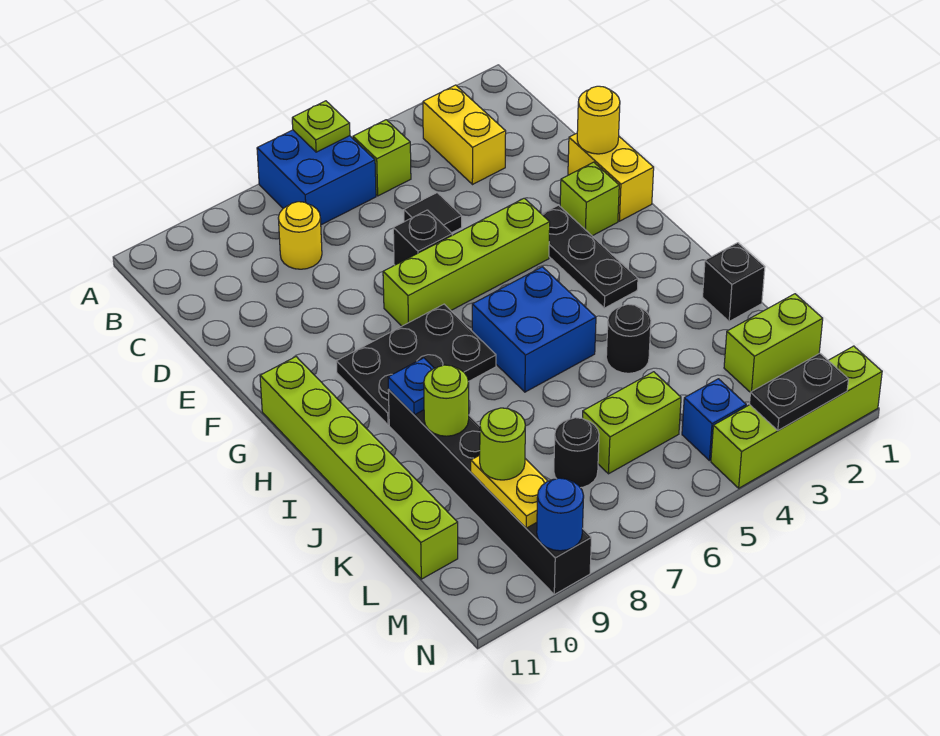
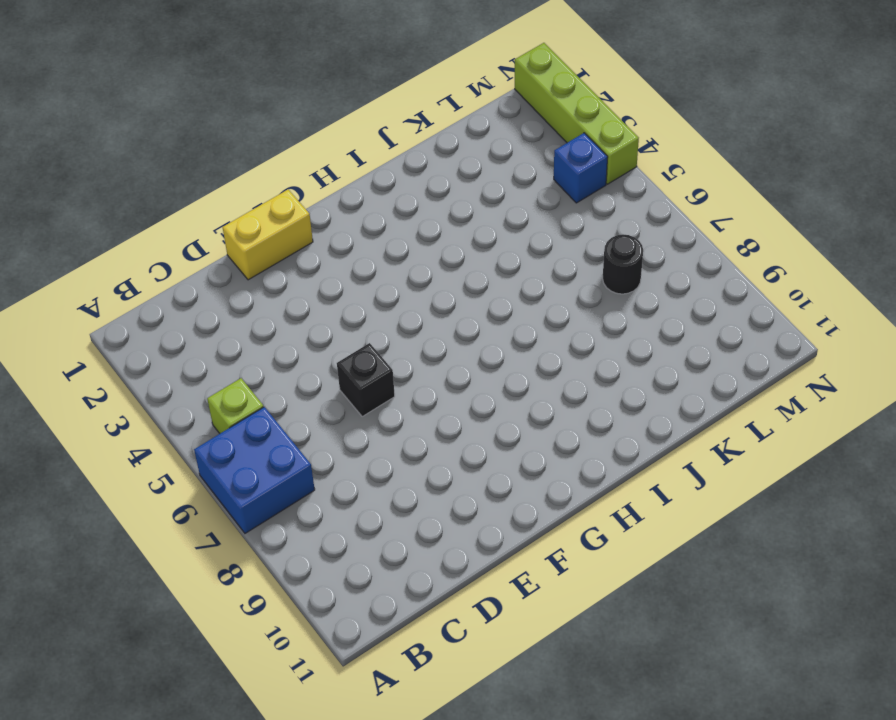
none -> yellow 1x2 brick [423,85,506,185]
none -> yellow 1x1 round brick [278,202,322,269]
none -> black 1x1 tile [404,193,462,233]

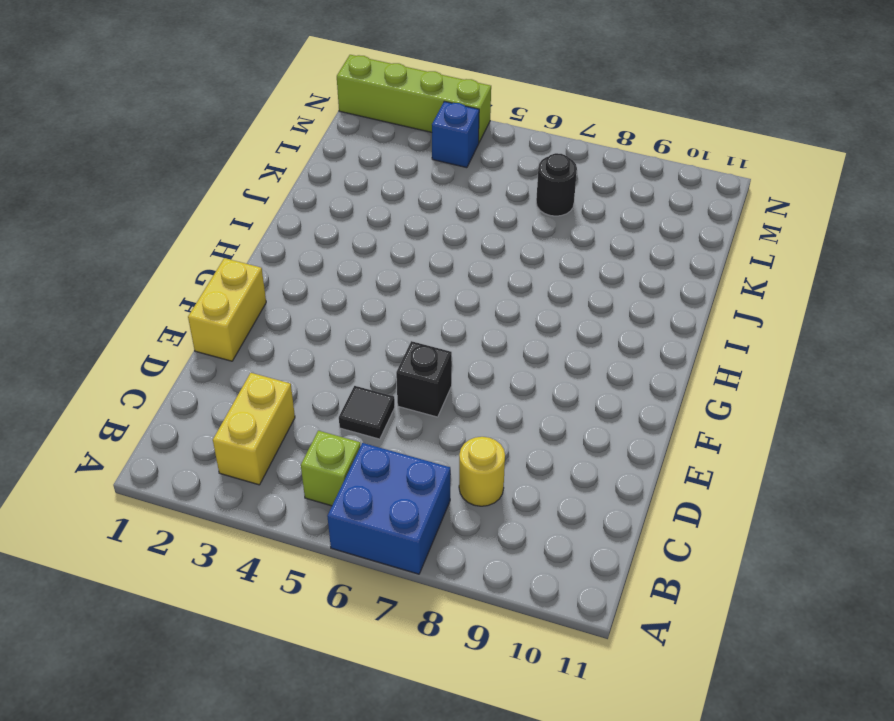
none -> lime 1x1 brick [560,162,619,236]
none -> black 1x3 plate [542,205,638,308]
none -> lime 1x4 brick [383,198,550,326]

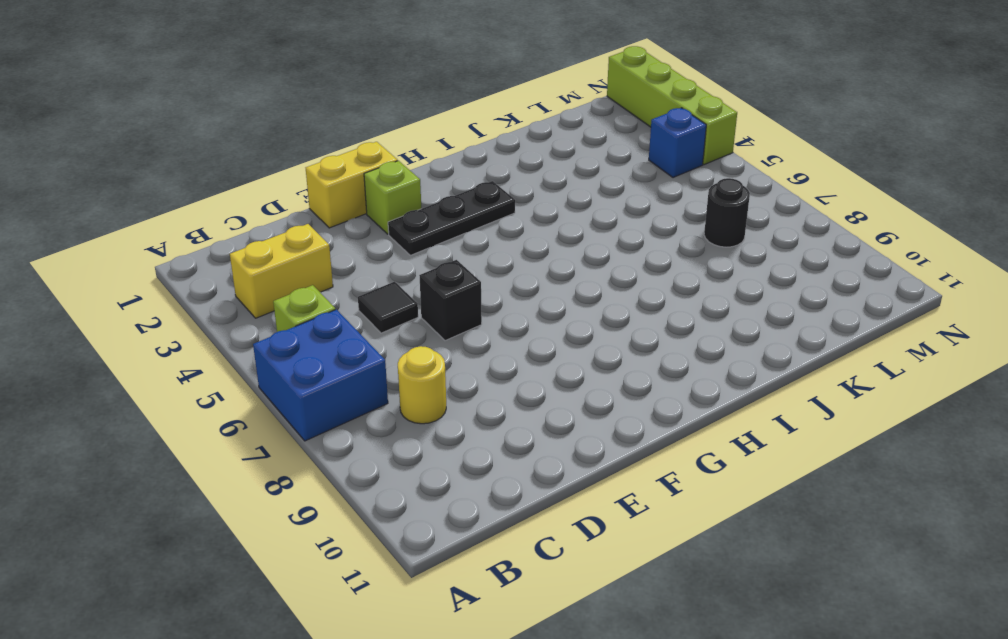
none -> lime 1x4 brick [383,198,550,326]
none -> black 2x3 plate [336,304,496,425]
none -> lime 1x6 brick [260,357,458,579]

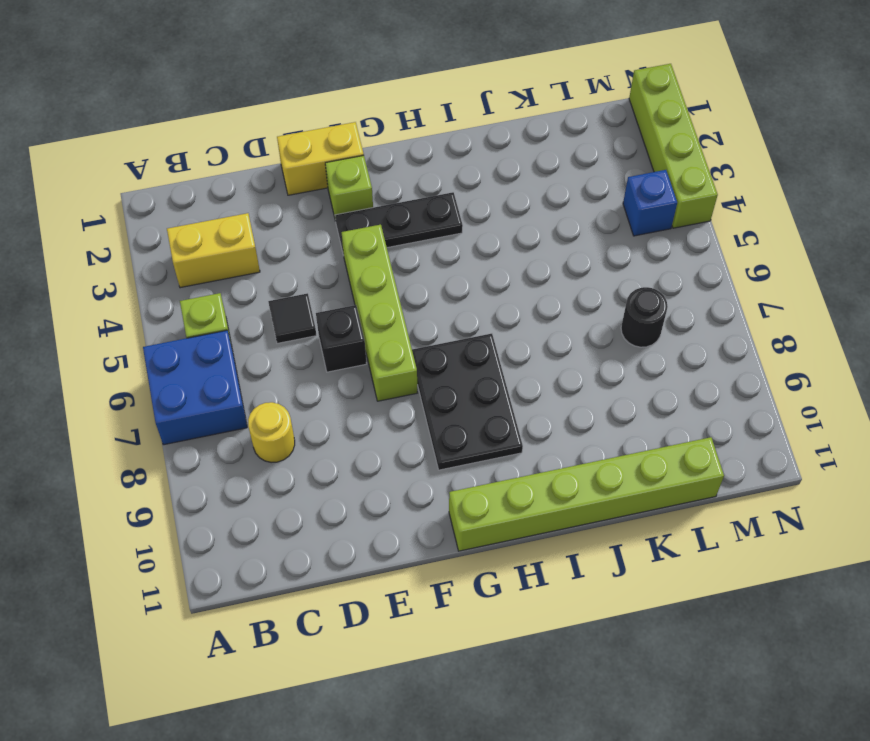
none -> blue 2x2 brick [472,267,596,392]
none -> black 1x6 brick [388,390,591,594]
none -> black 1x1 brick [703,243,765,321]

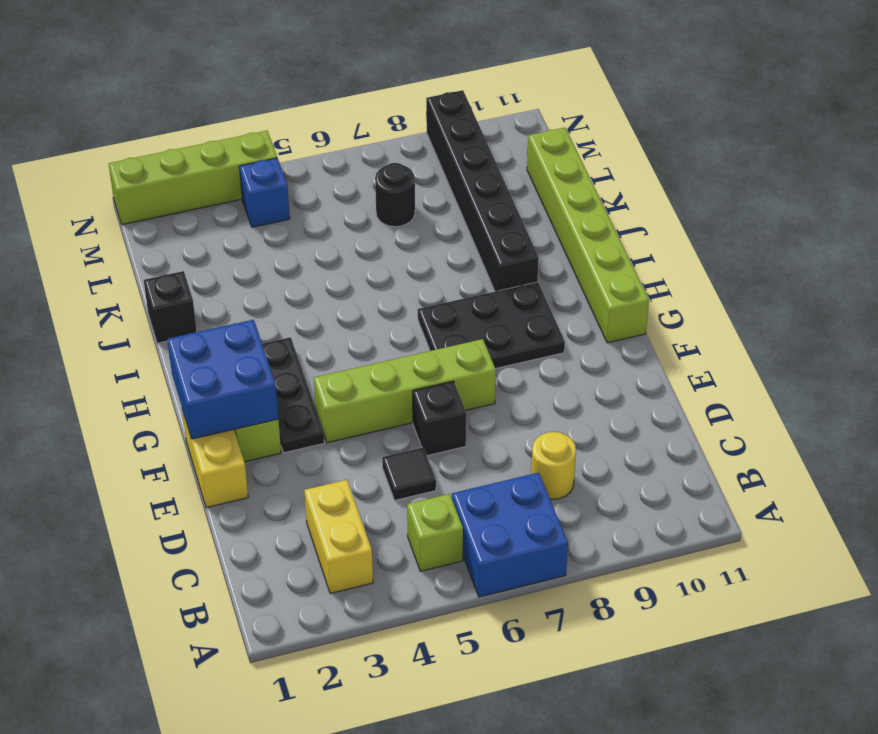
blue 2x2 brick [167,320,278,439] -> blue 2x2 brick moved to [472,267,596,392]
none -> black 1x1 round brick [606,304,651,373]
none -> lime 1x2 brick [724,294,823,392]
none -> lime 1x2 brick [583,372,681,474]

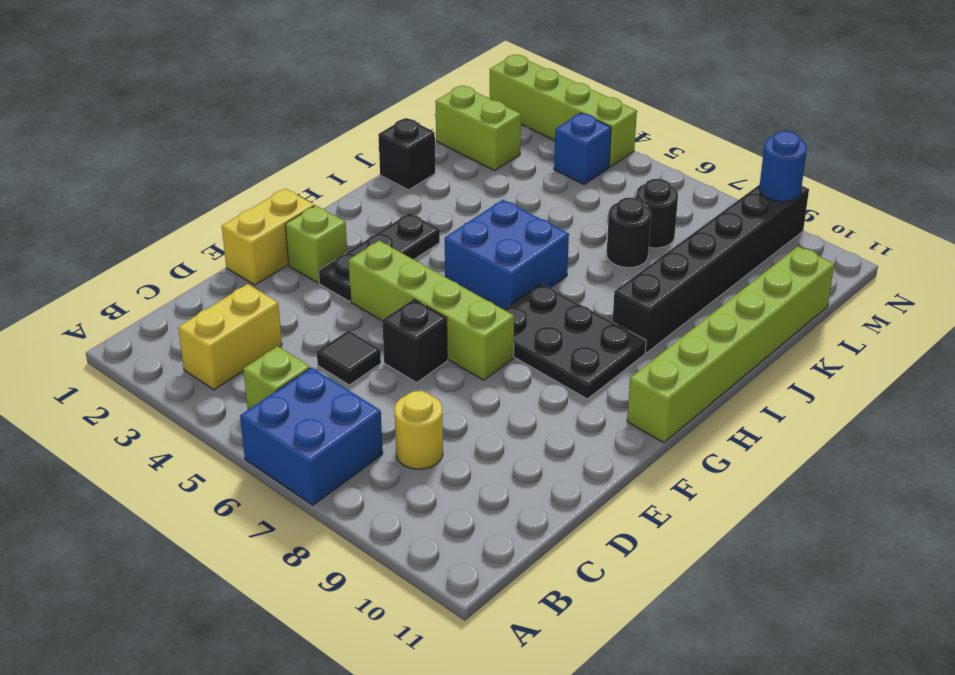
black 1x1 round brick [607,198,651,268] -> black 1x1 round brick moved to [606,304,651,373]
none -> lime 1x2 brick [583,372,681,474]
none -> lime 1x1 plate [292,101,350,152]
none -> yellow 1x1 round brick [577,86,620,154]

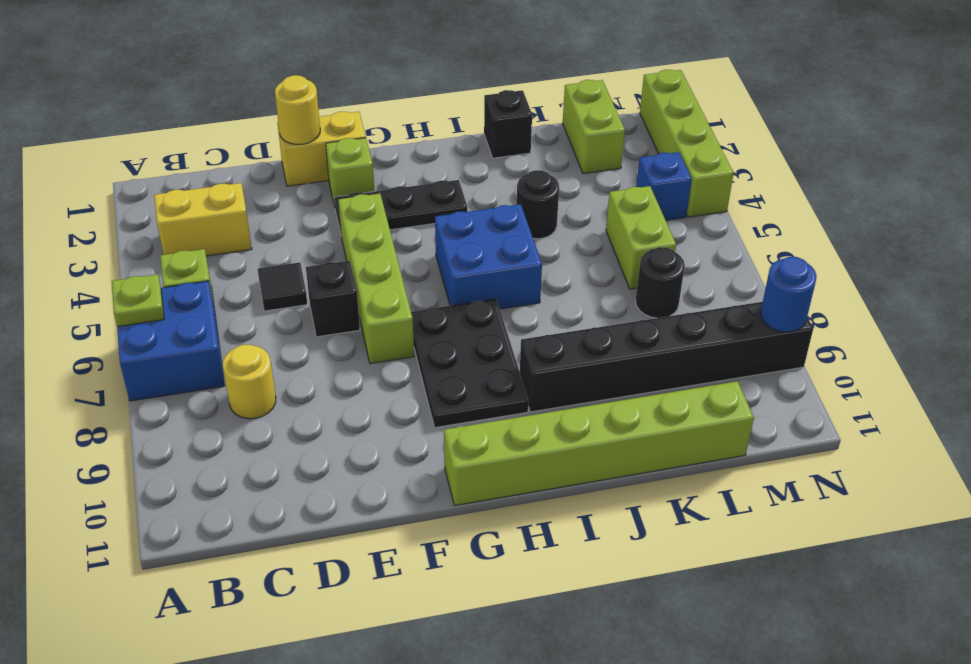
none -> blue 1x1 plate [388,358,434,415]
none -> lime 1x1 round brick [424,365,469,436]
none -> yellow 1x2 plate [471,455,548,528]

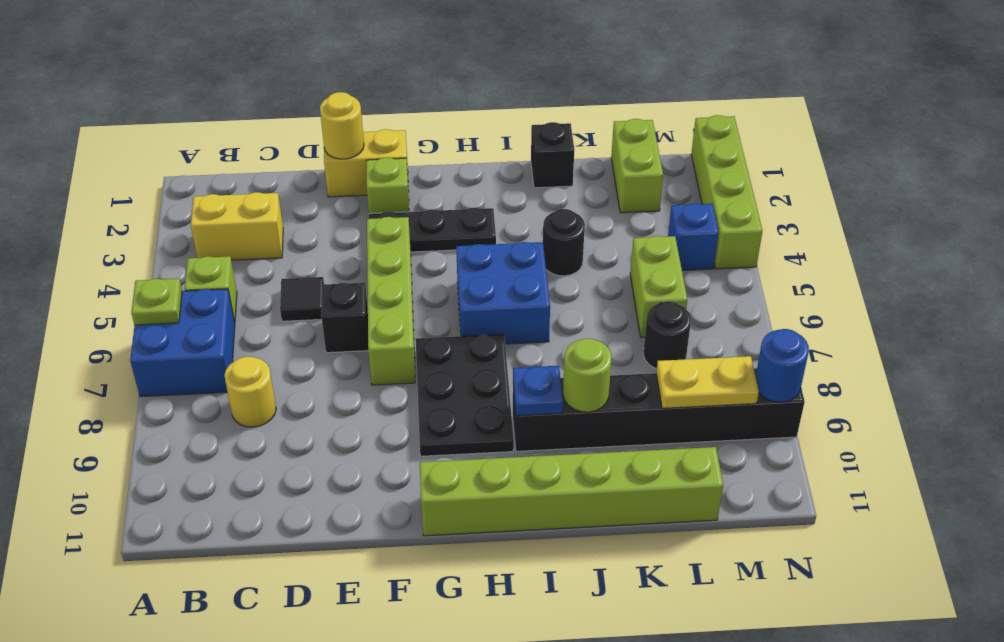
none -> black 1x2 plate [750,353,848,430]
none -> lime 1x1 round brick [480,408,525,480]

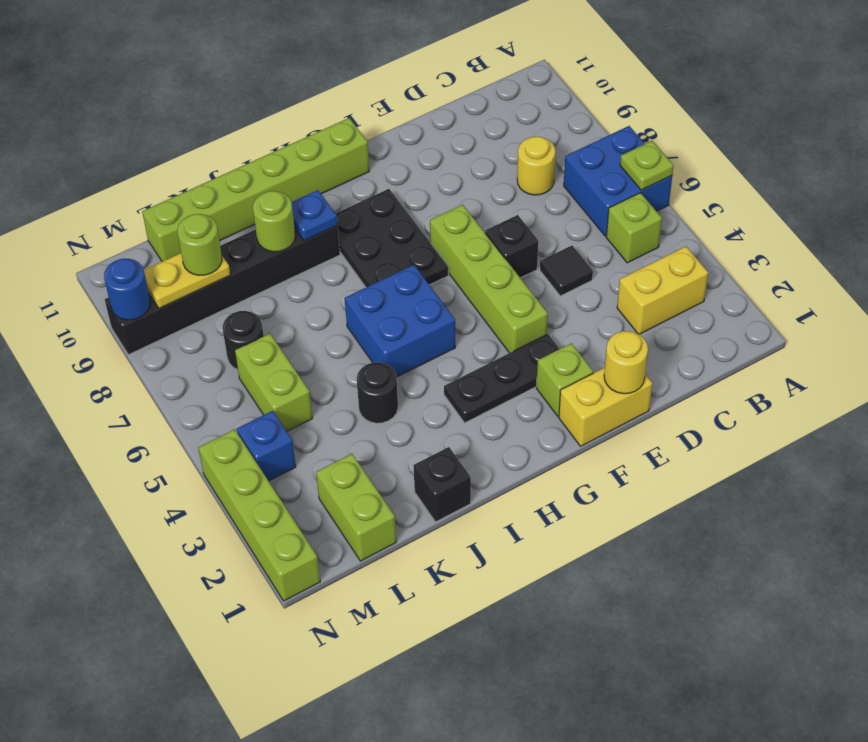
none -> black 1x2 plate [750,353,848,430]

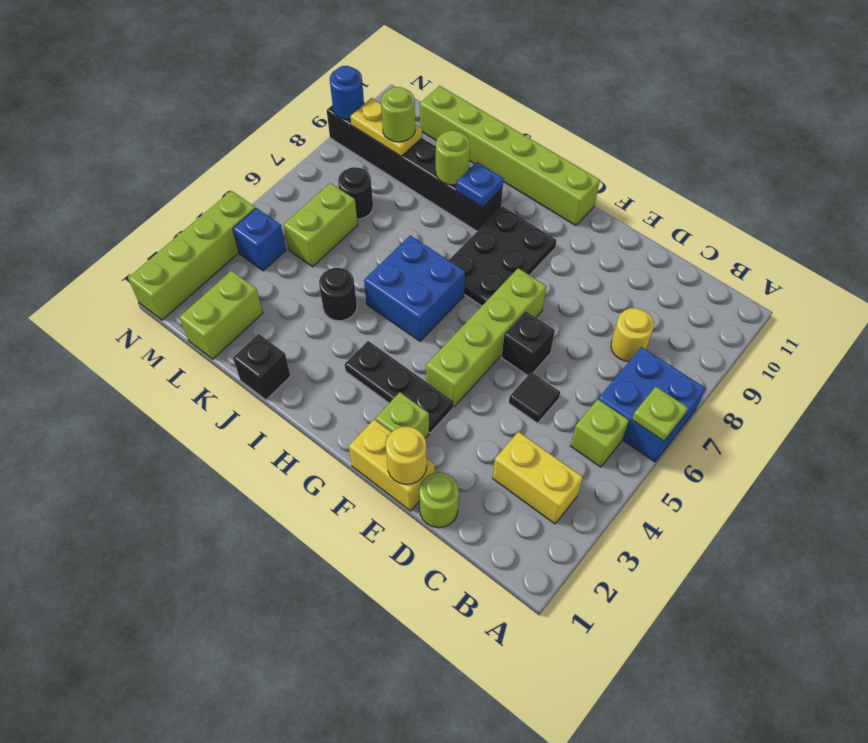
lime 1x1 round brick [419,473,459,528] -> none
none -> black 1x2 plate [750,353,848,430]

